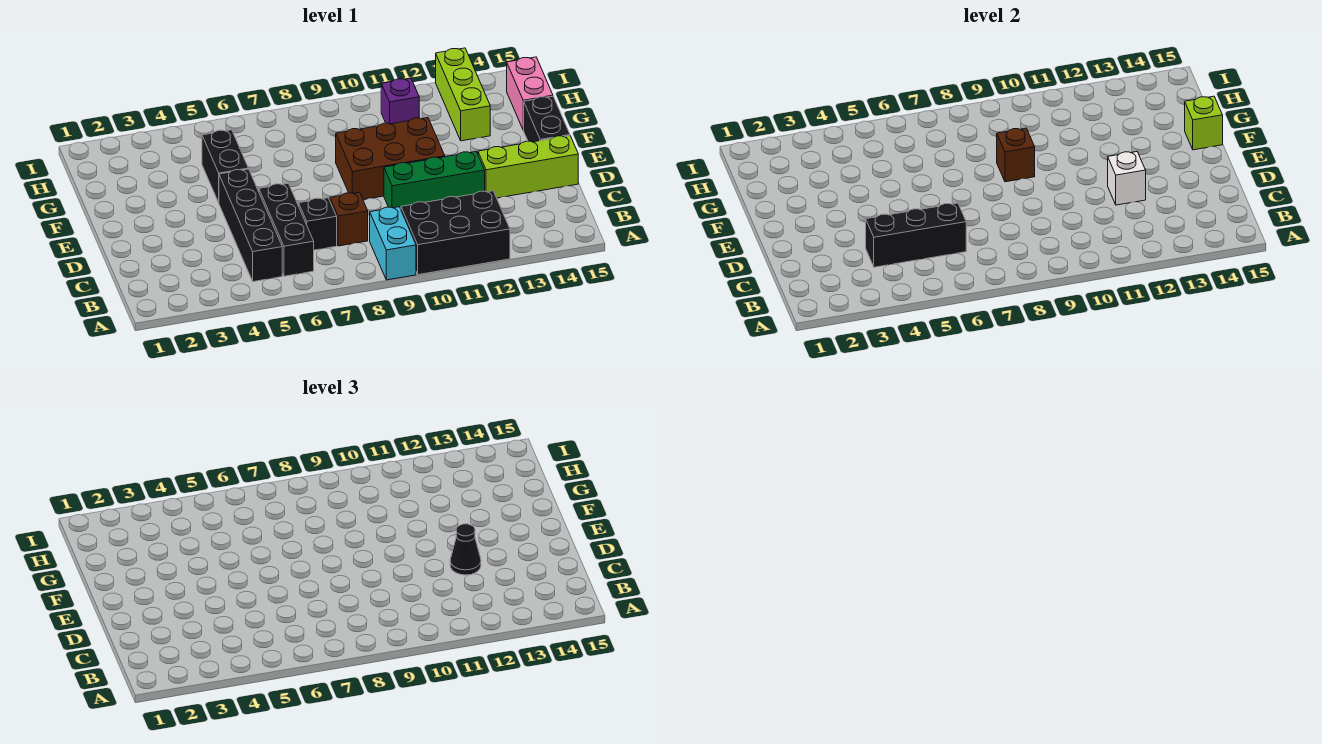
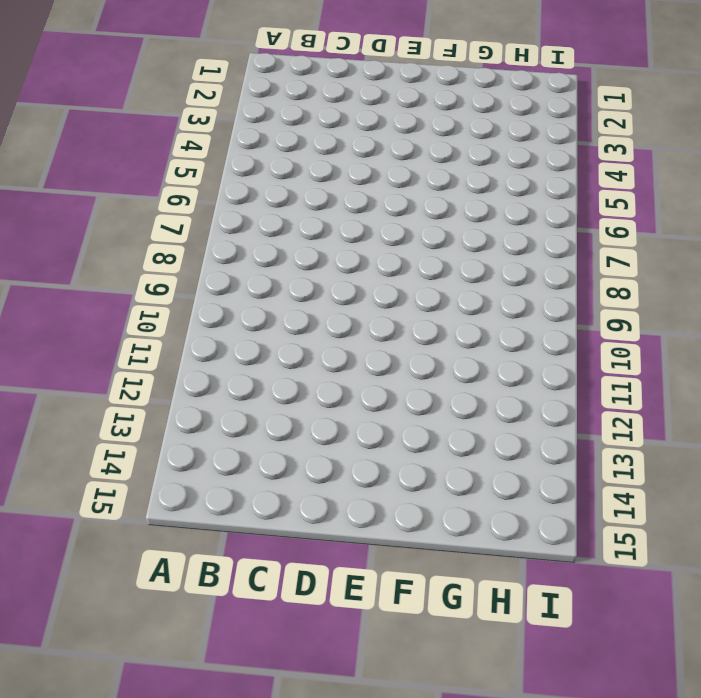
none -> cyan 1x2 brick [370,207,416,280]
none -> black 2x3 brick [401,191,510,275]
none -> black 1x4 brick [219,169,282,282]

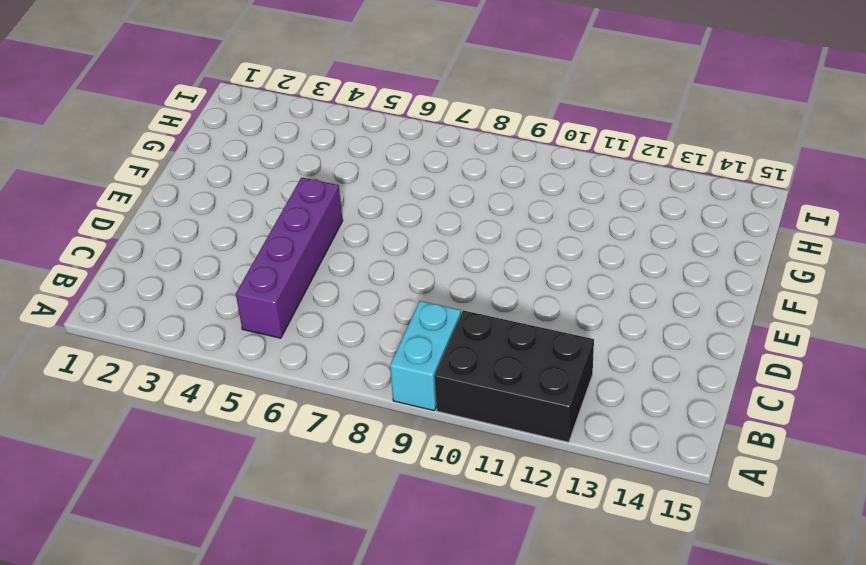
purple 1x4 brick [236,177,343,338] -> black 1x4 brick [219,169,282,282]
none -> black 1x3 brick [259,183,314,276]
none -> black 1x1 brick [299,198,337,250]
none -> brown 1x1 brick [330,192,368,246]

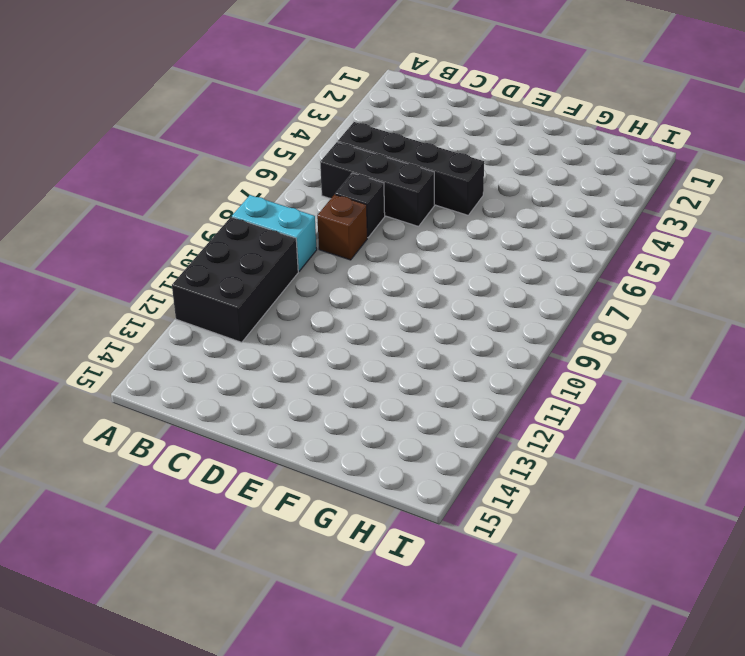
none -> green 1x3 brick [384,152,485,209]
none -> lime 1x3 brick [478,136,578,198]
none -> brown 2x3 brick [336,118,445,200]

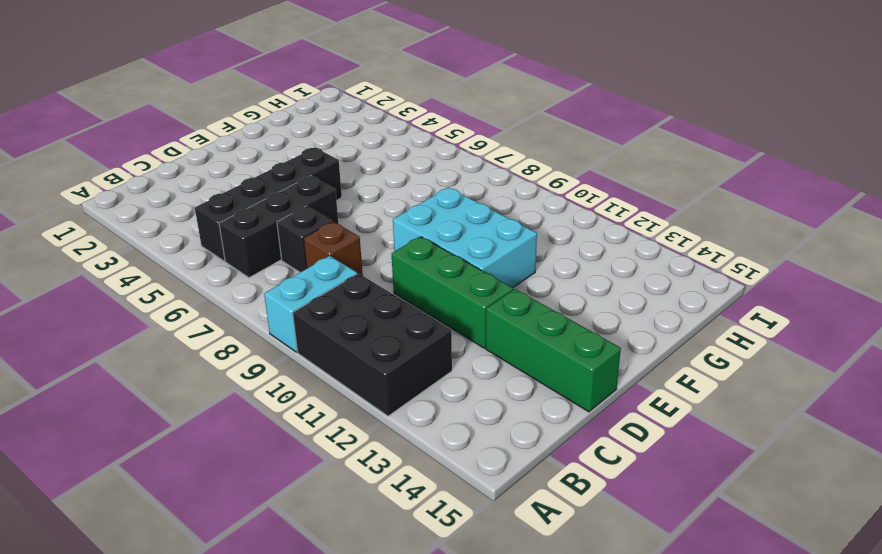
green 1x3 brick [486,289,621,412] -> lime 1x3 brick [478,136,578,198]
cyan 2x3 brick [393,188,537,288] -> brown 2x3 brick [336,118,445,200]
none -> black 1x2 brick [524,96,570,142]
none -> black 1x2 brick [202,130,248,203]
none -> lime 1x3 brick [436,48,490,141]

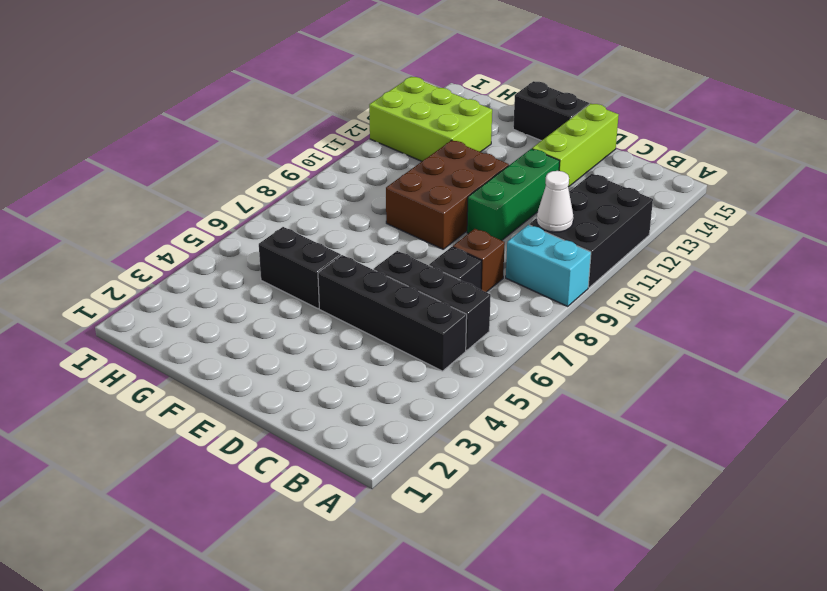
white 1x1 cone [537,171,573,232] -> none
lime 2x3 brick [369,77,492,161] -> lime 1x3 brick [436,48,490,141]
none -> pink 1x2 brick [507,57,553,130]
none -> purple 1x1 brick [381,78,419,124]
none -> black 1x3 brick [866,203,966,267]

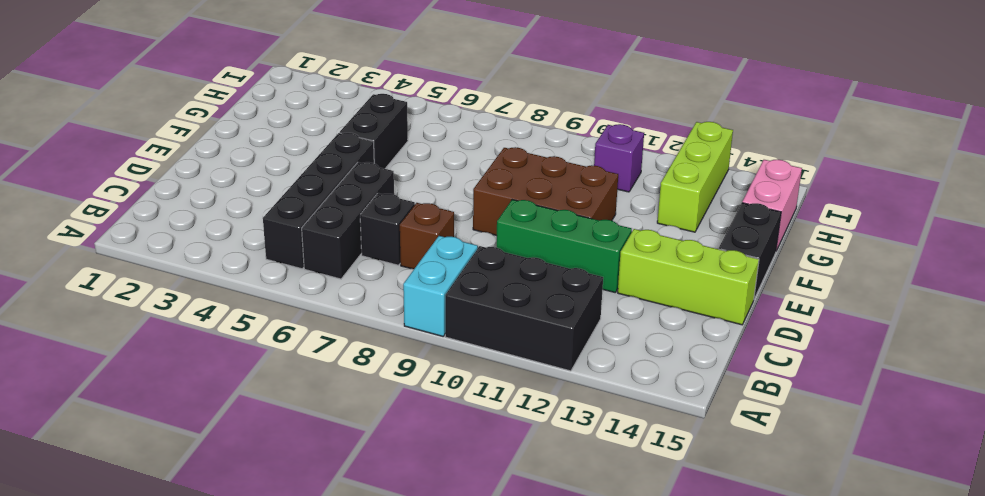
none -> black 1x3 brick [866,203,966,267]
none -> white 1x1 brick [1108,152,1146,205]
none -> brown 1x1 brick [997,128,1035,182]

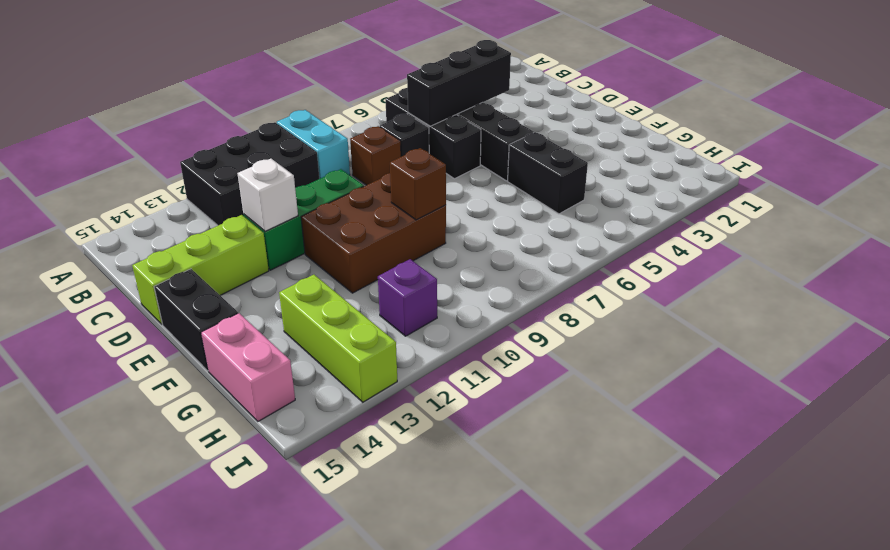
none -> lime 1x1 brick [1185,96,1223,150]
none -> black 1x1 cone [450,524,481,575]

